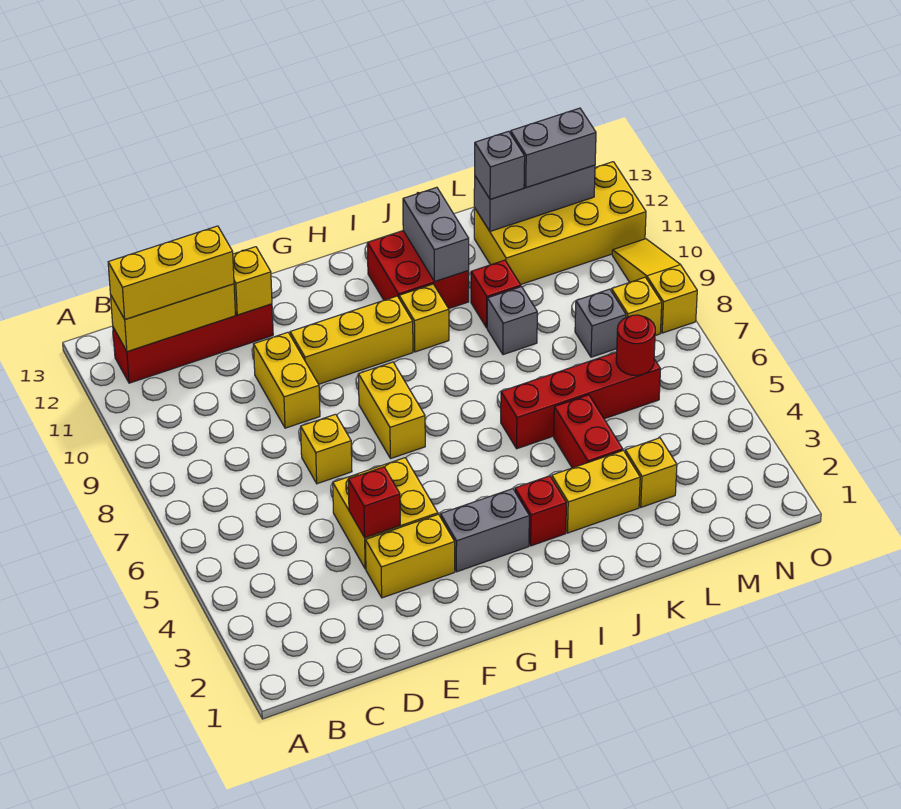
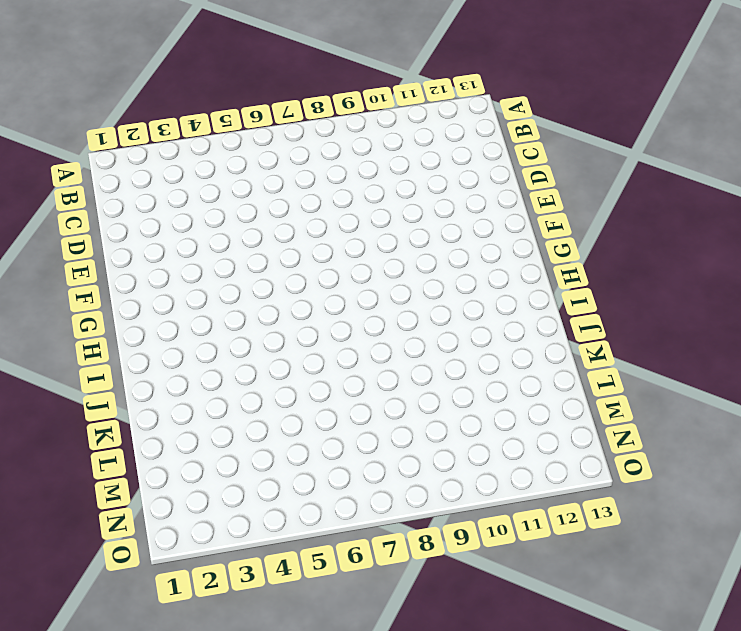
none -> red 1x4 brick [113,304,273,383]
none -> yellow 1x2 brick [365,514,455,598]
none -> yellow 2x2 brick [333,458,438,569]
none -> yellow 1x1 brick [301,414,352,484]

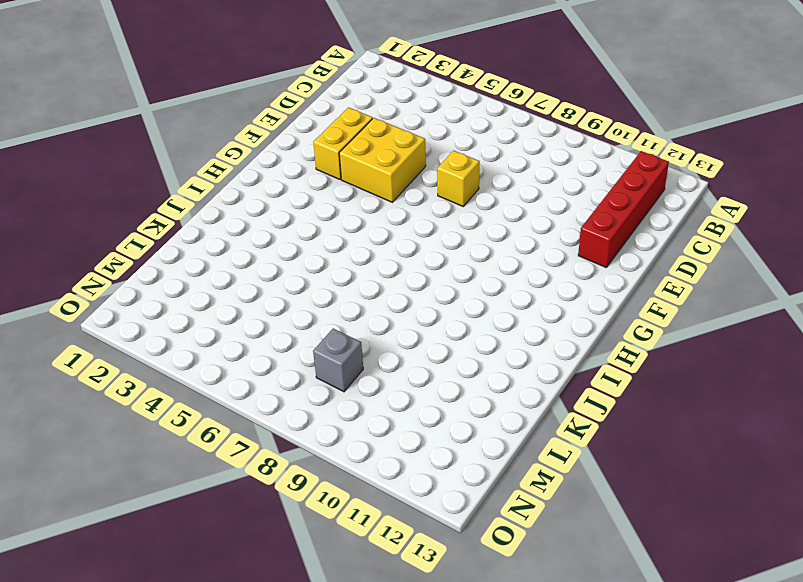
none -> yellow 1x2 brick [254,332,320,428]
none -> yellow 1x3 brick [290,296,413,384]
none -> grey 1x2 brick [440,489,529,572]
none -> yellow 1x2 brick [358,362,425,459]

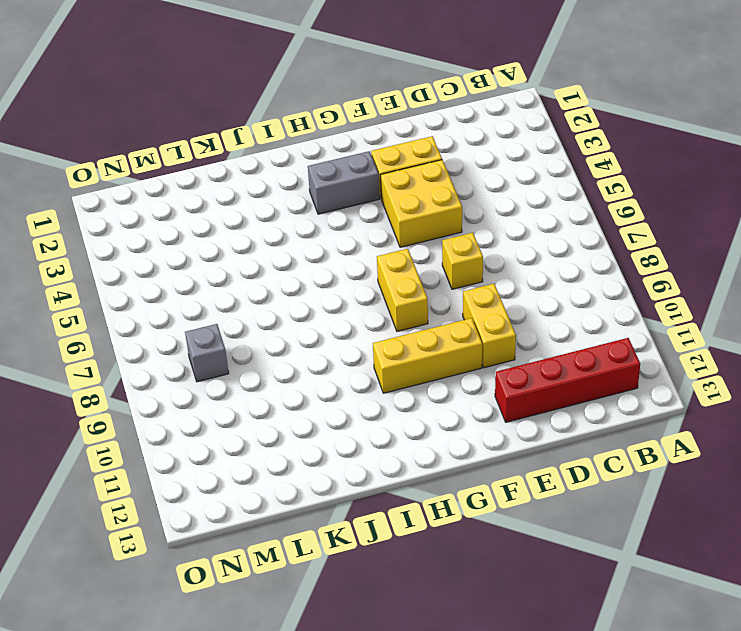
none -> red 1x1 brick [515,476,566,546]
none -> yellow 1x1 brick [399,284,449,352]
none -> red 2x2 brick [367,231,469,309]
none -> yellow 1x2 brick [552,450,640,533]

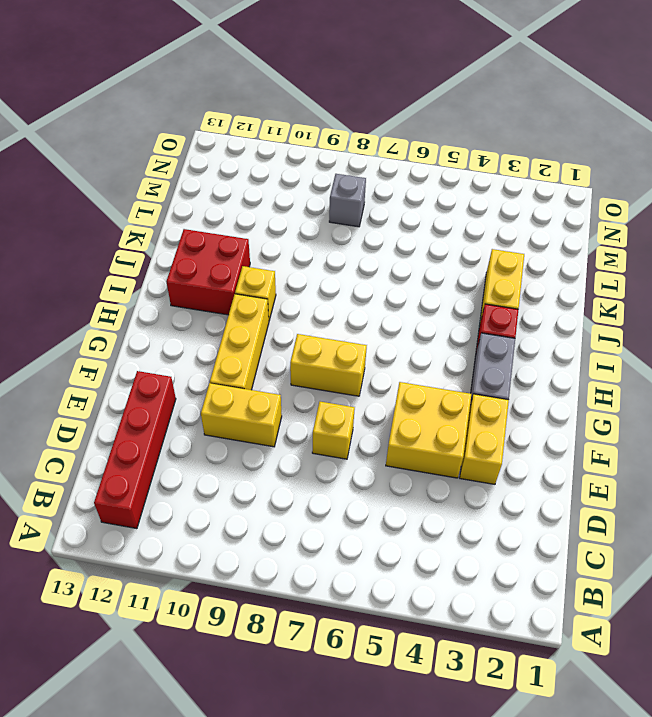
none -> red 1x4 brick [501,352,661,449]
none -> red 1x2 brick [554,395,623,468]
none -> grey 1x1 brick [487,287,537,355]
none -> red 1x1 brick [471,260,521,328]

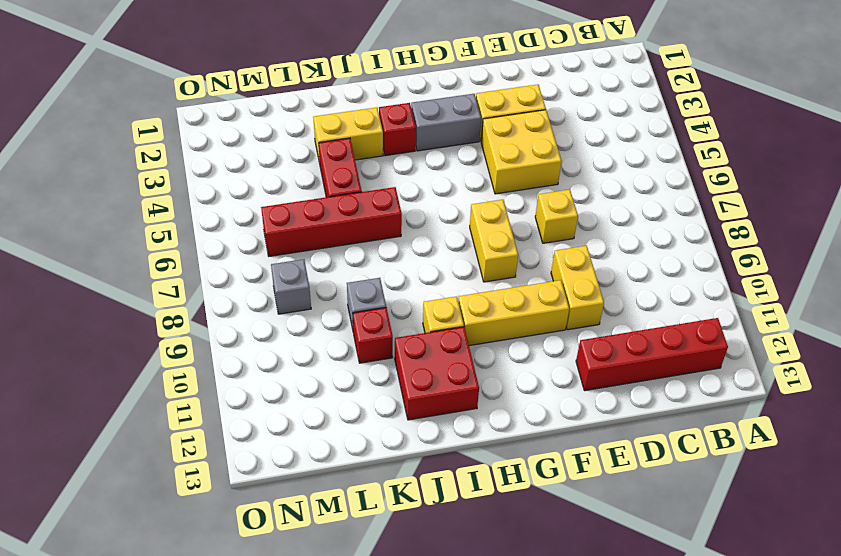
none -> yellow 1x1 brick [625,438,677,507]
none -> yellow 2x4 brick [474,162,646,285]
none -> yellow 1x1 brick [612,277,662,336]
none -> yellow 1x3 slope [612,239,697,333]

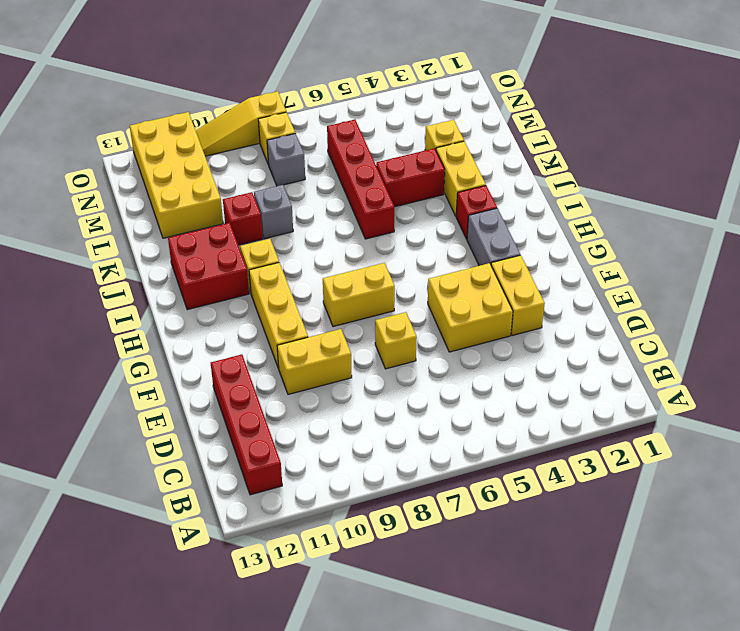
none -> yellow 1x3 brick [111,284,236,352]
none -> red 1x1 brick [348,467,400,538]
none -> yellow 1x1 brick [233,247,272,315]
none -> grey 1x2 brick [403,187,469,282]

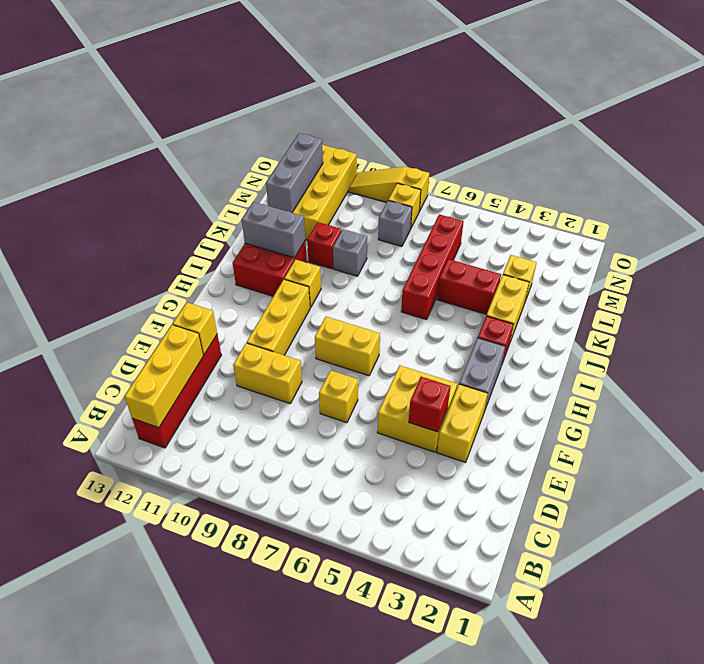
none -> red 1x1 round brick [616,315,655,375]
none -> yellow 1x3 brick [108,226,234,319]
none -> grey 1x1 brick [475,131,525,199]
none -> grey 1x2 brick [511,108,596,188]

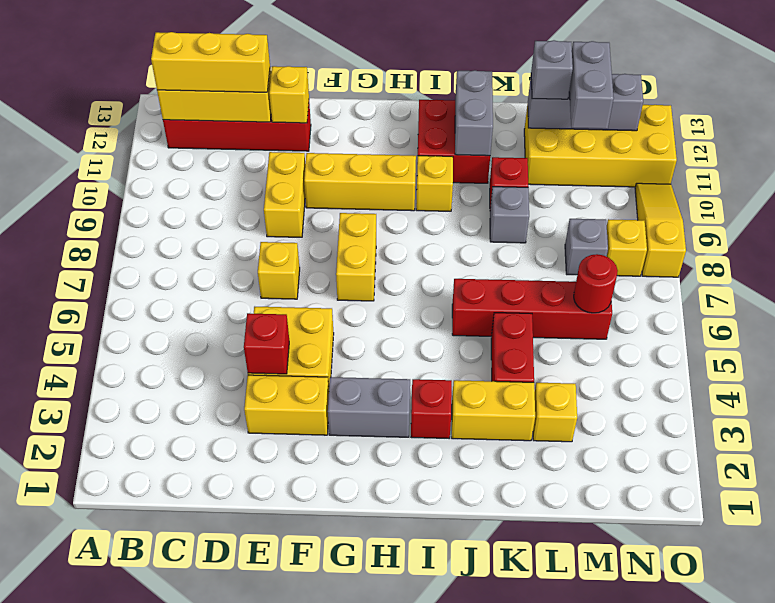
grey 1x2 brick [569,41,614,129] -> grey 1x2 brick turned to [511,108,596,188]

